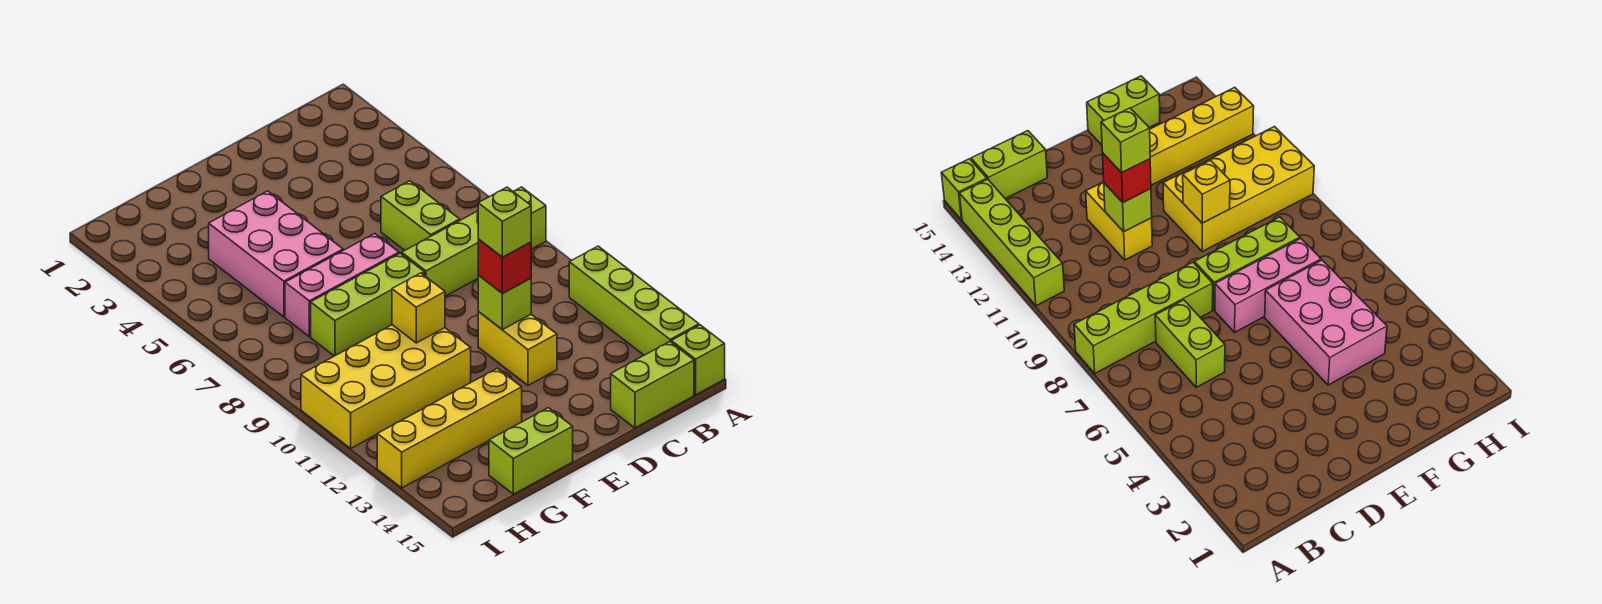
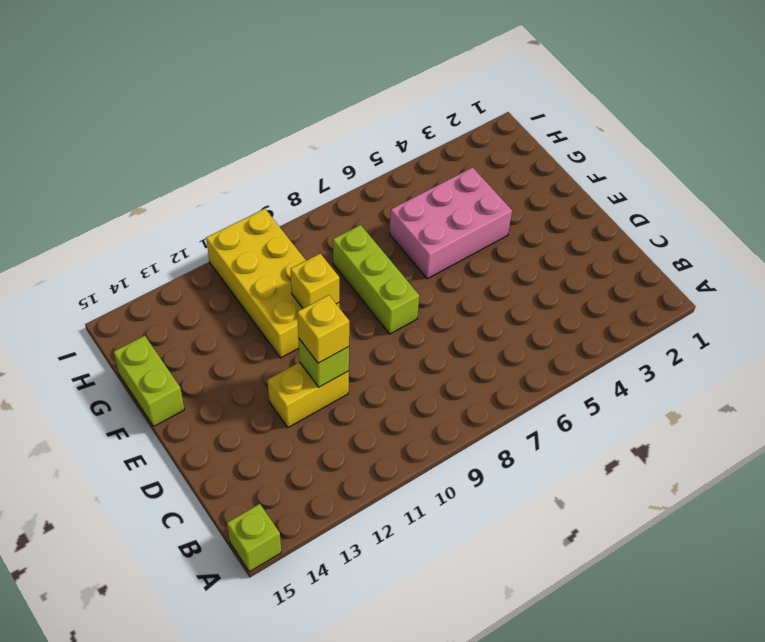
yellow 1x1 brick [297,295,349,363] -> red 1x1 brick [478,239,531,294]
none -> lime 1x4 brick [402,187,546,296]
none -> lime 1x4 brick [569,246,699,355]
none -> lime 1x2 brick [611,342,694,428]

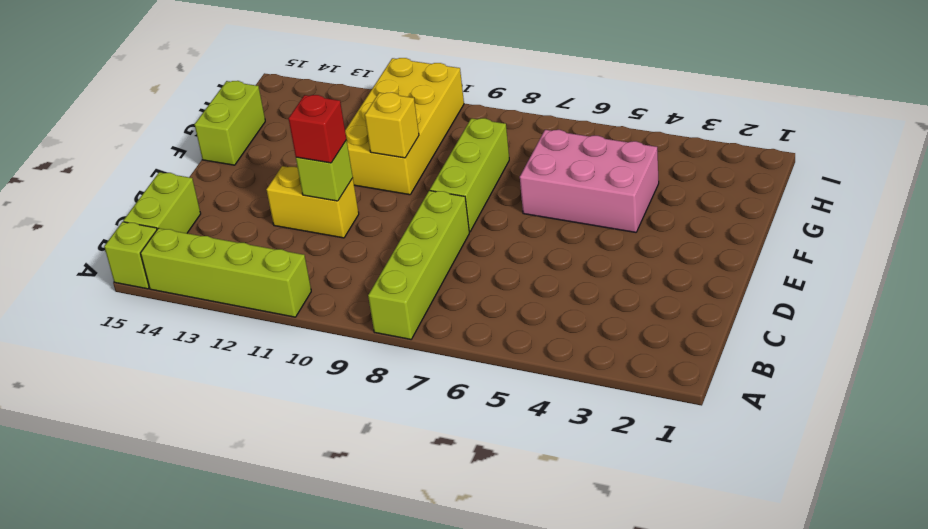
none -> lime 1x2 brick [381,181,460,250]
none -> pink 1x3 brick [285,234,399,337]
none -> yellow 1x4 brick [377,368,522,488]

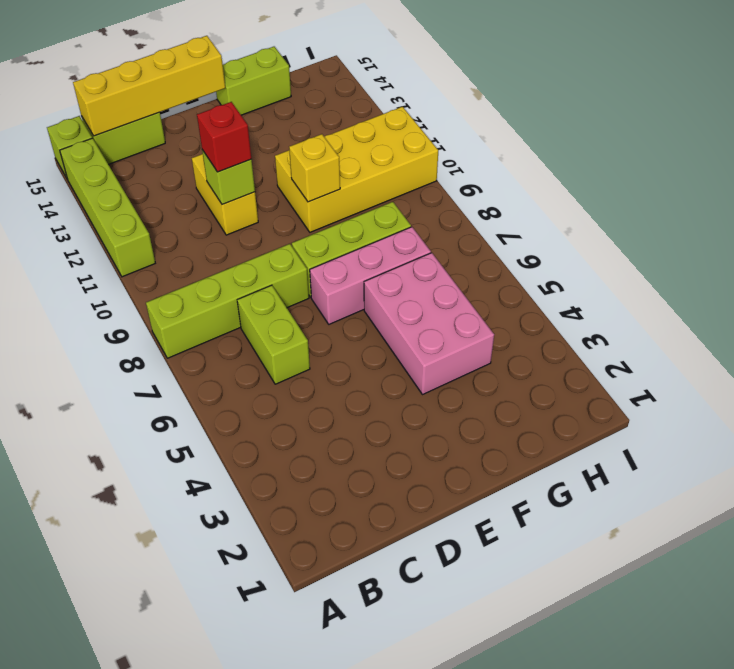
yellow 1x4 brick [73,36,225,136] -> yellow 1x4 brick moved to [377,368,522,488]
none -> lime 1x1 brick [478,187,531,257]

